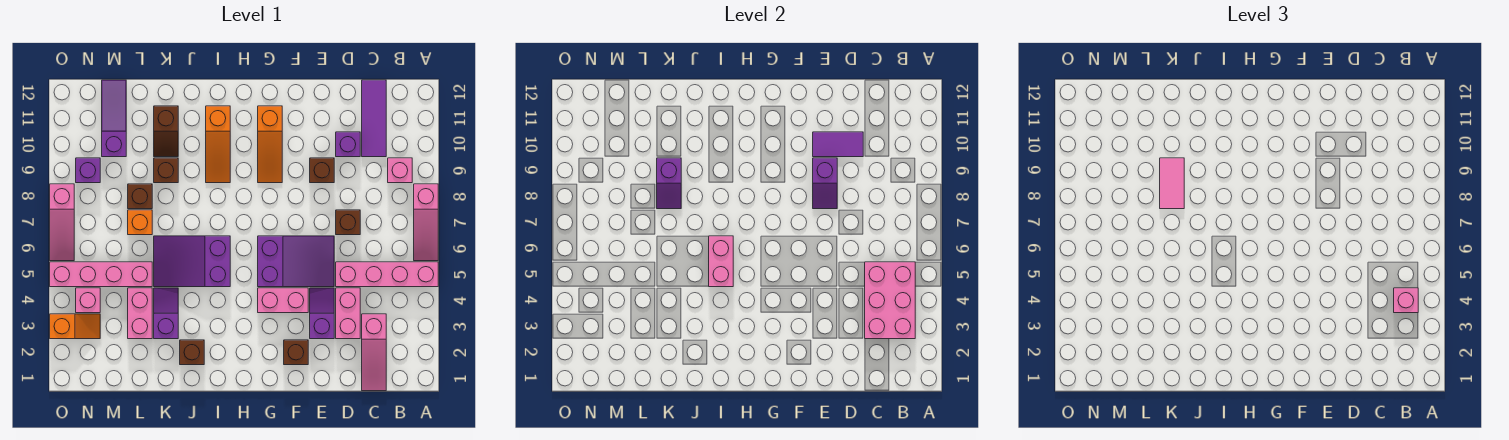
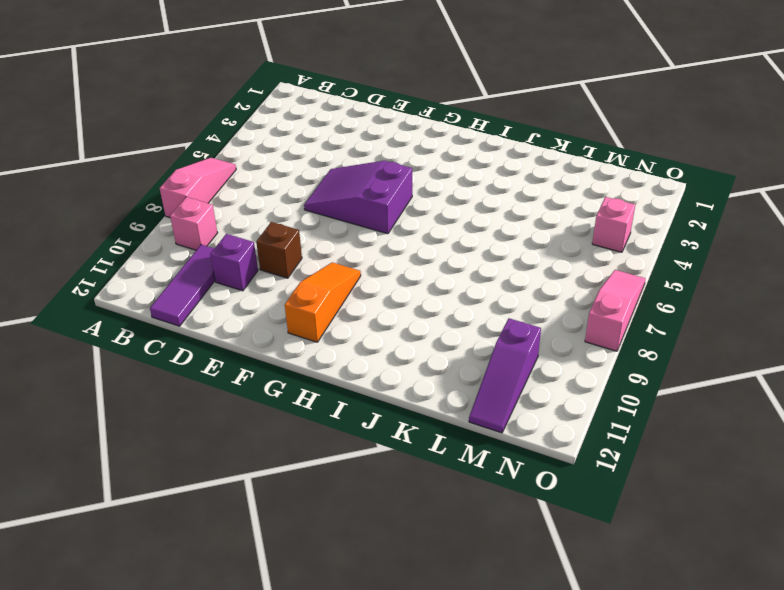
none -> pink 1x4 brick [336,262,438,287]
none -> pink 1x3 slope [362,314,386,391]
none -> pink 1x2 brick [336,288,360,339]
none -> brown 1x1 brick [336,210,360,235]

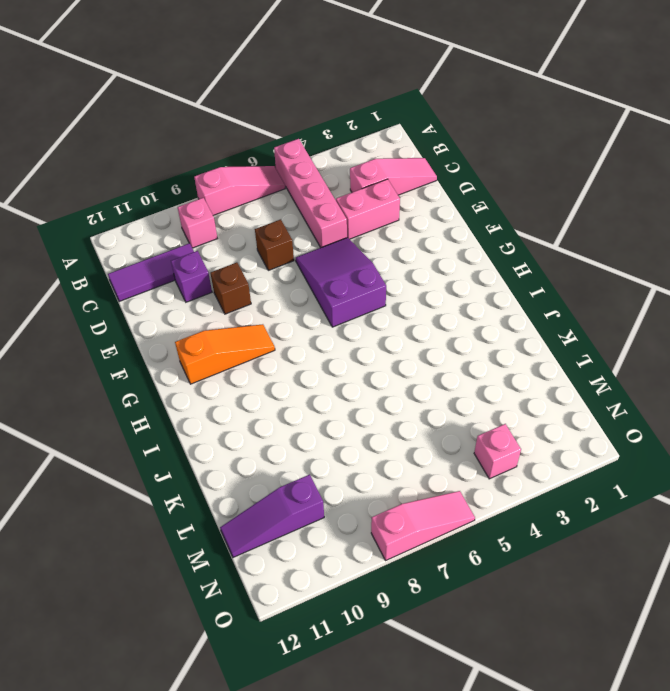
none -> purple 1x2 slope [310,288,334,339]
none -> brown 1x1 brick [284,340,308,365]
none -> pink 1x2 brick [258,288,308,313]
none -> purple 2x3 slope [154,236,230,287]

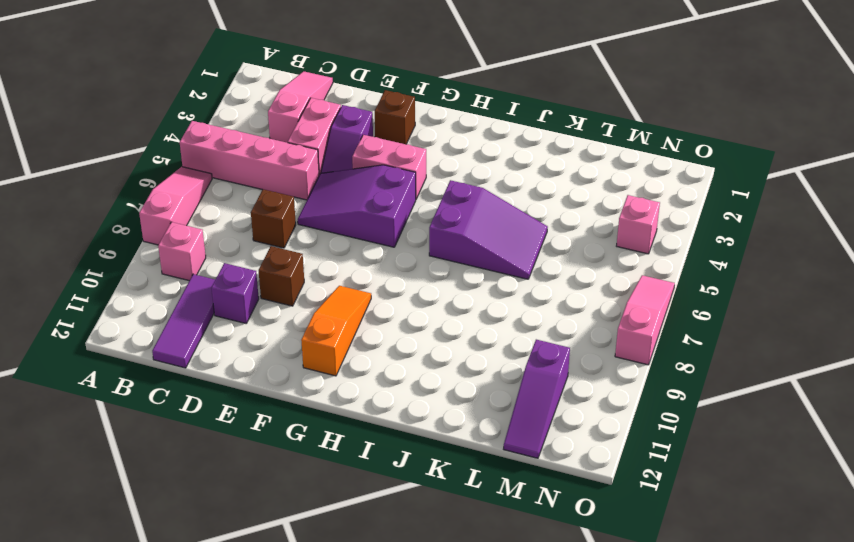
none -> orange 1x3 slope [206,106,230,183]
none -> brown 1x1 brick [180,340,204,365]
none -> purple 1x2 slope [154,288,178,339]
none -> brown 1x1 brick [154,158,178,183]

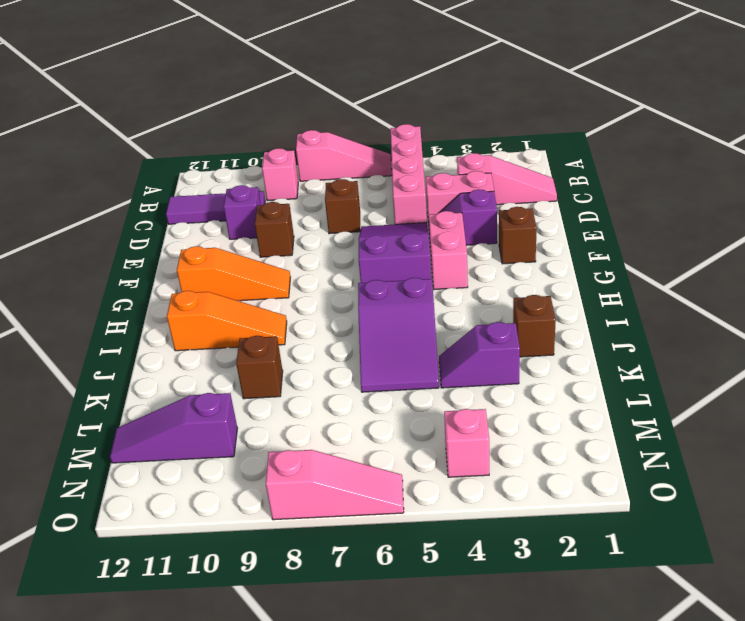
none -> brown 1x2 slope [154,106,178,157]
none -> pink 1x2 brick [128,288,152,339]
none -> pink 1x4 brick [50,262,152,287]
none -> orange 1x1 brick [128,210,152,235]

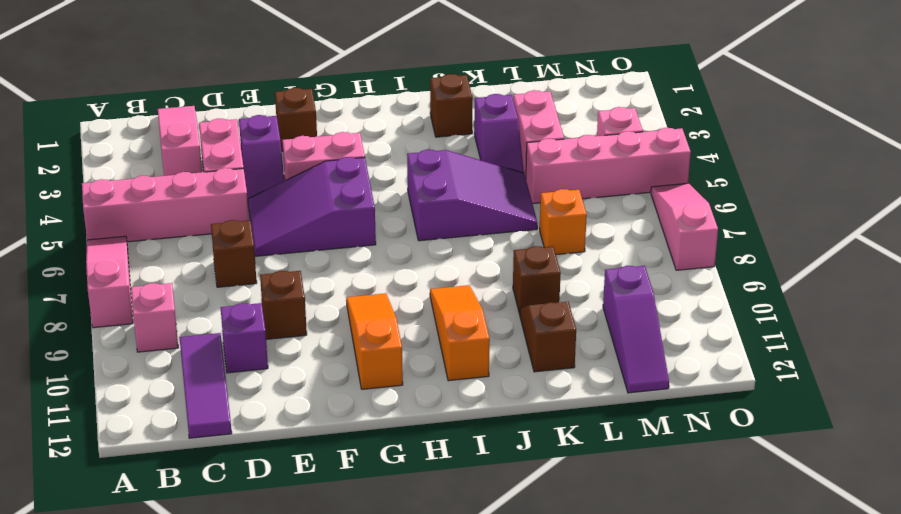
none -> brown 1x1 brick [128,184,152,209]
none -> orange 1x2 slope [50,314,100,339]
none -> purple 1x1 brick [76,158,100,183]
none -> pink 2x3 brick [865,262,915,339]

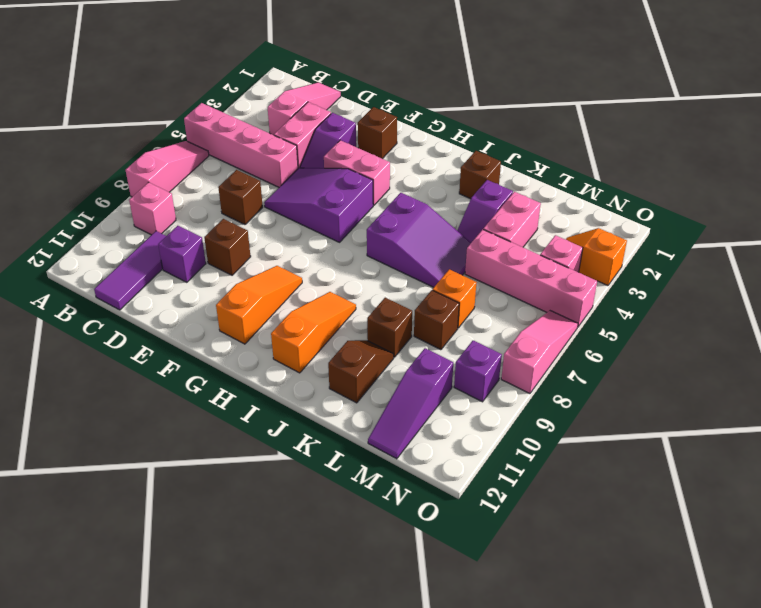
none -> pink 2x3 brick [865,262,915,339]
none -> purple 1x2 tile [813,132,863,157]
none -> purple 1x2 slope [813,158,837,209]
none -> pink 1x2 brick [709,236,733,287]

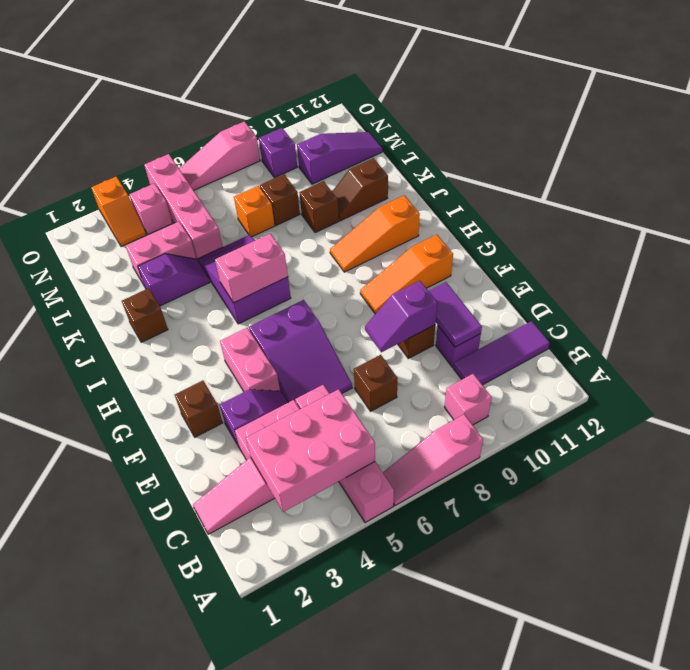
none -> purple 1x2 slope [657,158,681,209]
none -> pink 1x1 brick [1394,288,1418,313]
none -> pink 1x2 tile [1160,158,1184,209]

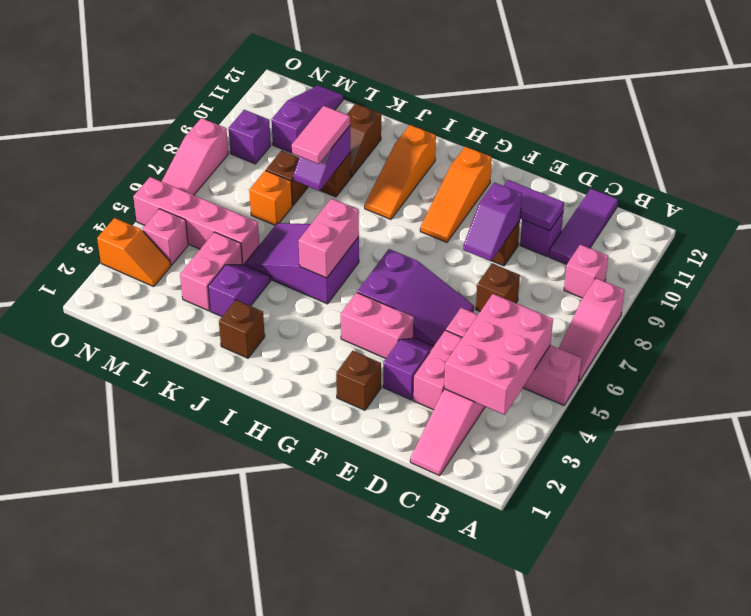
none -> pink 1x1 brick [1394,288,1418,313]

